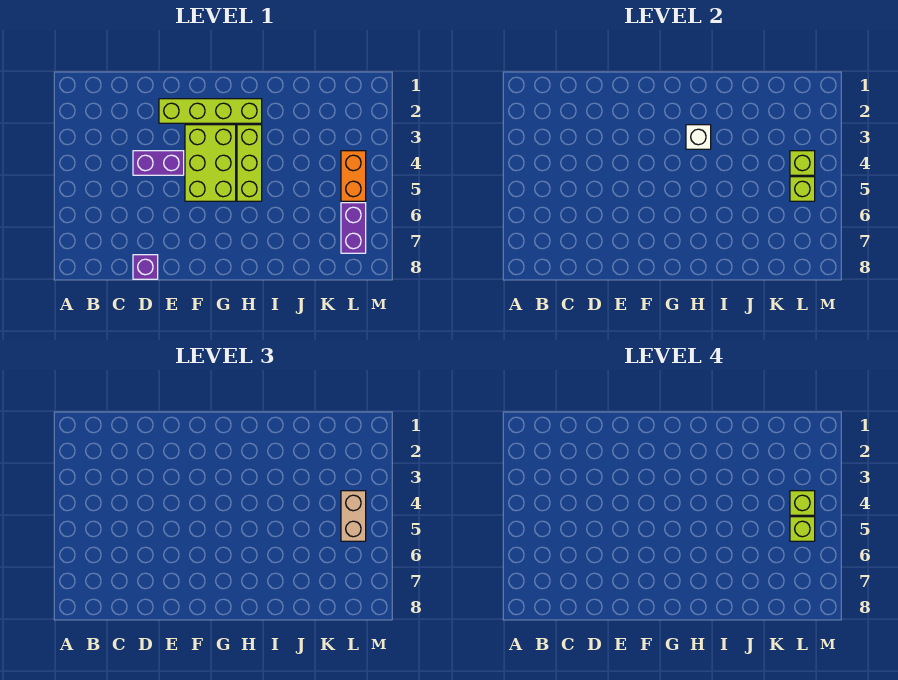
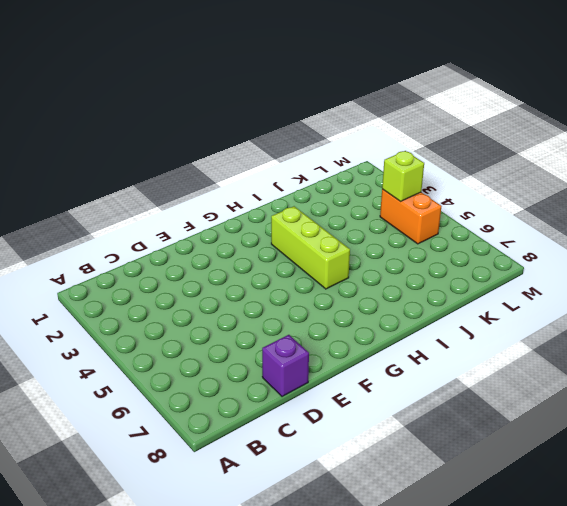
none -> purple 1x2 brick [133,151,184,175]
none -> lime 1x4 brick [159,99,262,123]
none -> lime 2x3 brick [185,125,236,201]

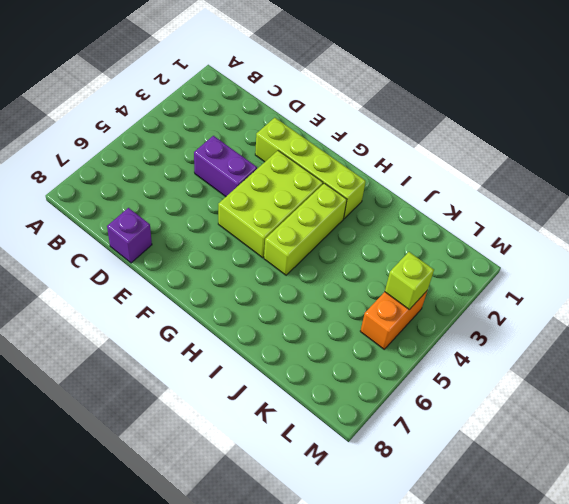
none -> purple 1x2 brick [341,203,366,253]
none -> white 1x1 brick [686,125,711,149]
none -> lime 1x1 brick [790,177,815,201]

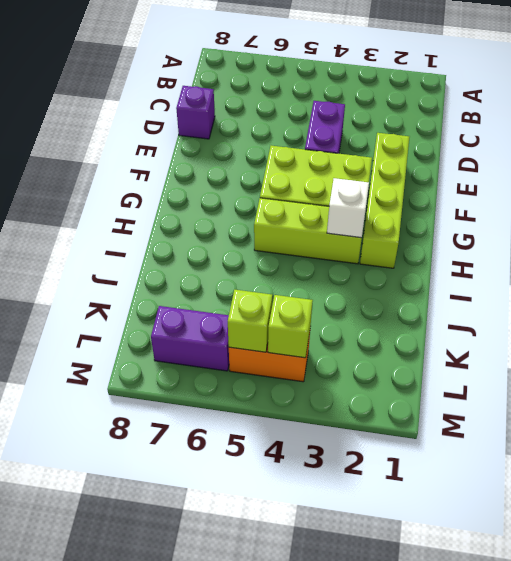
none -> tan 1x2 brick [341,491,366,541]
none -> lime 1x1 brick [790,491,815,515]
none -> lime 1x1 brick [790,517,815,541]

